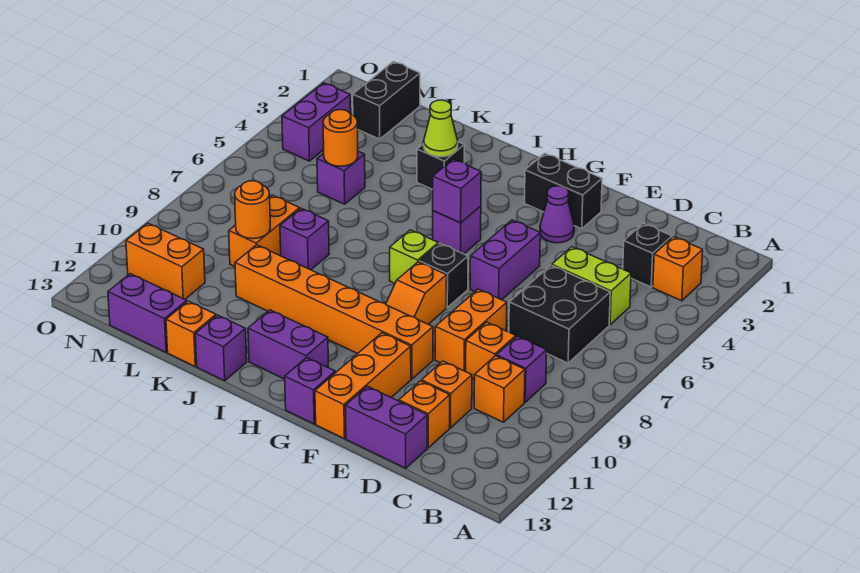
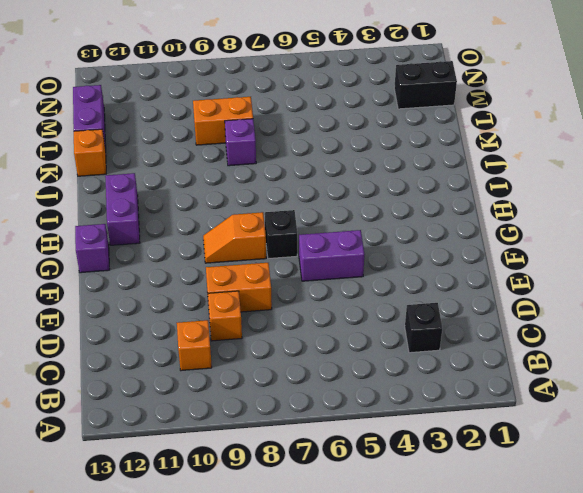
none -> orange 1x1 brick [653,237,703,301]
none -> lime 1x2 brick [552,247,631,325]
none -> black 2x2 brick [509,265,610,363]
none -> purple 1x1 brick [497,336,547,402]

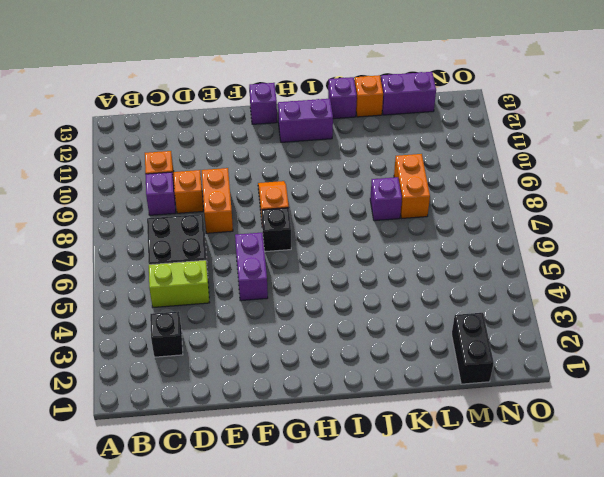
none -> orange 1x1 brick [653,237,703,301]
none -> orange 1x1 brick [422,361,472,428]
none -> orange 1x1 brick [399,381,450,448]
none -> purple 1x2 brick [345,386,427,468]

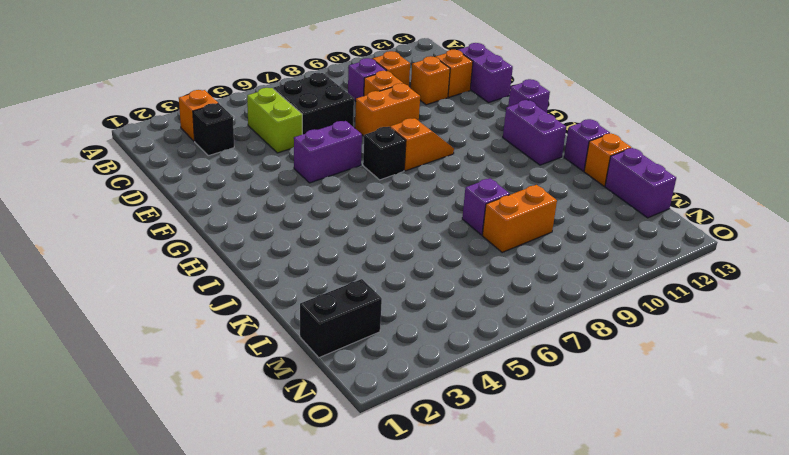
none -> black 1x2 brick [524,153,602,229]
none -> purple 1x1 cone [540,186,574,243]
none -> orange 1x6 brick [235,245,433,379]
none -> orange 1x3 brick [315,333,411,439]

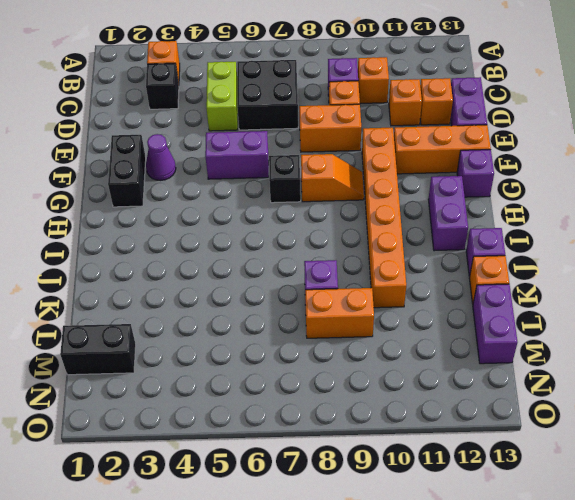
none -> purple 1x1 brick [433,206,481,254]
none -> lime 1x1 brick [390,230,438,283]
none -> black 1x1 brick [417,142,464,189]
none -> purple 1x1 brick [317,151,365,204]

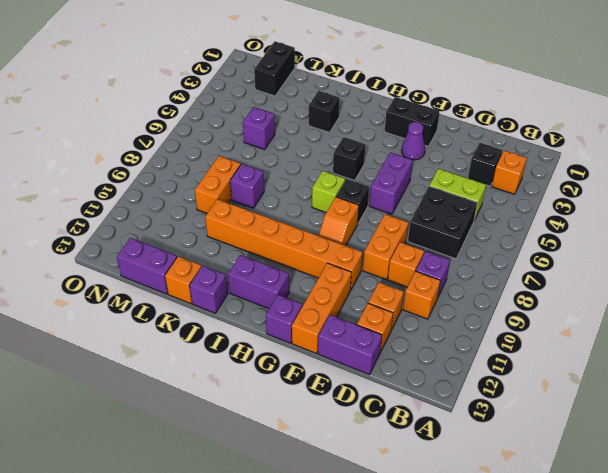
black 1x1 brick [333,137,365,180] -> purple 1x1 brick [433,206,481,254]
none -> orange 1x2 brick [126,223,205,299]
none -> purple 1x2 brick [282,83,351,161]
none -> purple 1x1 brick [433,159,481,223]
none -> lime 1x1 cone [424,100,458,157]

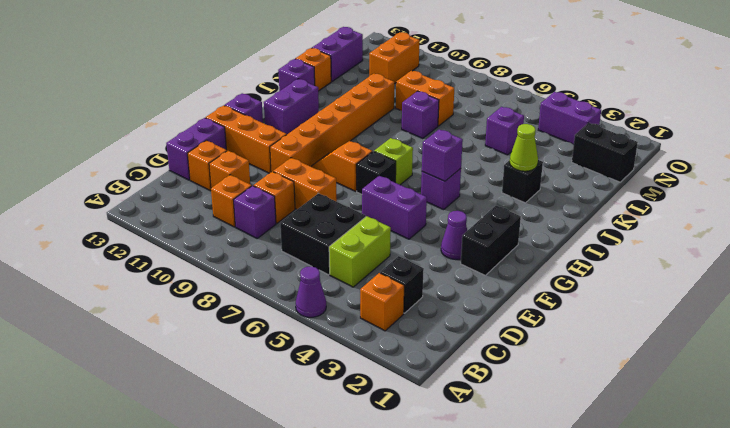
purple 1x1 cone [296,266,326,317] -> none
none -> orange 1x1 round brick [323,110,358,166]
none -> orange 1x1 round brick [235,181,270,239]

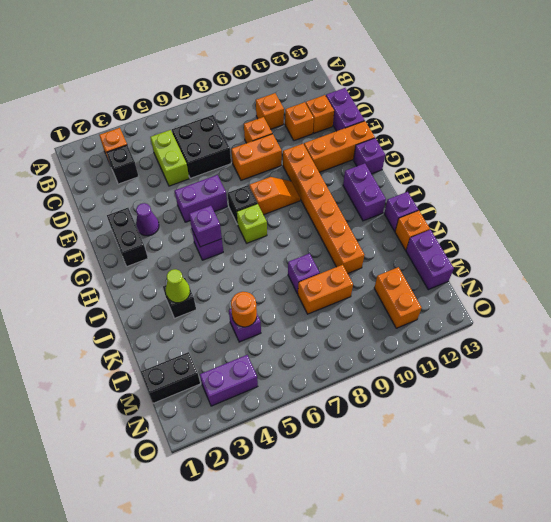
none -> purple 1x1 brick [497,336,547,402]
none -> orange 1x1 round brick [235,181,270,239]

